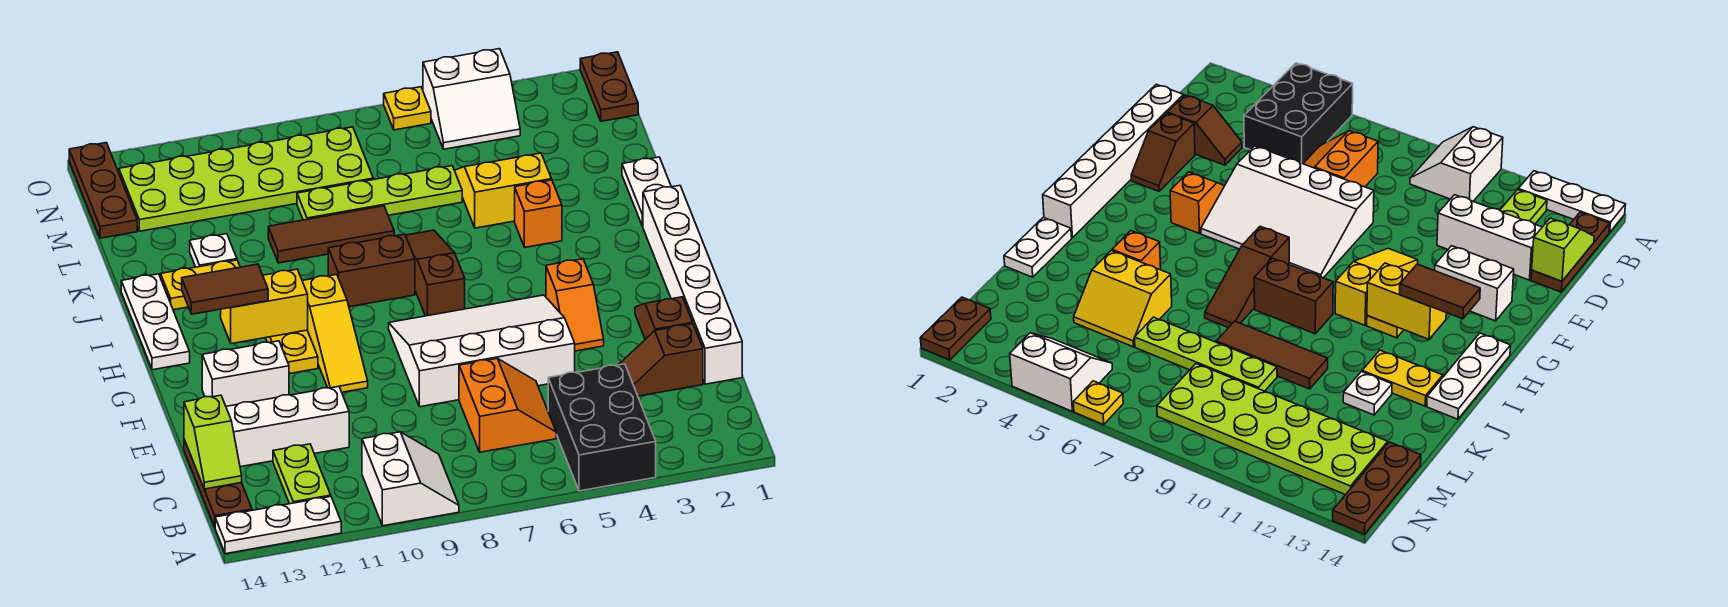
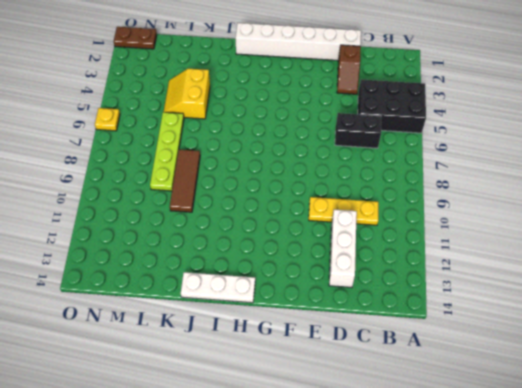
black 1x2 brick [335,113,381,148] -> orange 2x2 slope [459,358,556,452]
yellow 1x3 plate [309,197,378,225] -> none
none -> white 2x2 slope [362,432,459,526]
none -> white 1x3 plate [215,497,341,554]
none -> lime 1x2 plate [273,444,331,504]
none -> brown 1x3 plate [184,440,252,527]

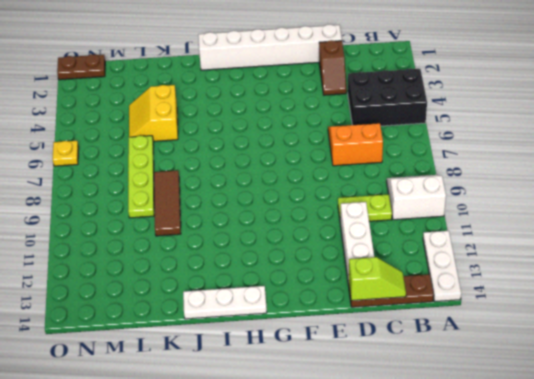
lime 1x2 plate [338,194,392,221] -> lime 1x2 plate moved to [273,444,331,504]
none -> brown 1x2 slope [635,297,693,339]
none -> white 3x4 slope [389,295,575,407]
none -> orange 1x2 slope [546,259,604,351]
none -> yellow 1x3 slope [302,274,368,392]

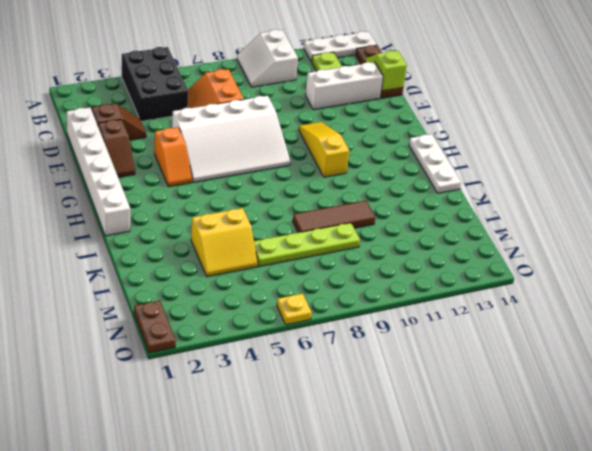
orange 1x2 slope [155,127,192,187] -> orange 1x2 slope turned to [546,259,604,351]
none -> white 1x2 brick [202,341,289,406]
none -> yellow 1x2 plate [266,330,318,374]
none -> brown 1x3 slope [406,230,465,316]
none -> brown 1x2 brick [328,234,415,307]

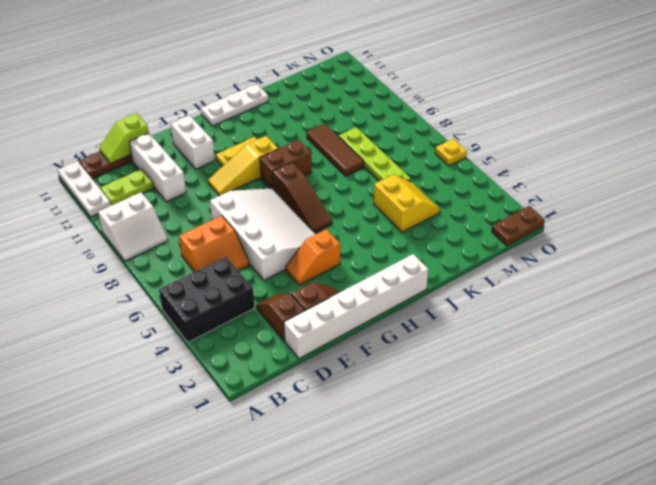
brown 1x3 slope [273,162,332,233] -> brown 1x3 slope turned to [406,230,465,316]
brown 1x2 brick [260,140,312,189] -> brown 1x2 brick turned to [328,234,415,307]
none -> white 1x2 plate [622,157,671,226]
none -> orange 1x1 brick [515,180,562,247]
none -> yellow 1x2 plate [161,260,240,310]
none -> white 1x1 plate [190,234,237,267]

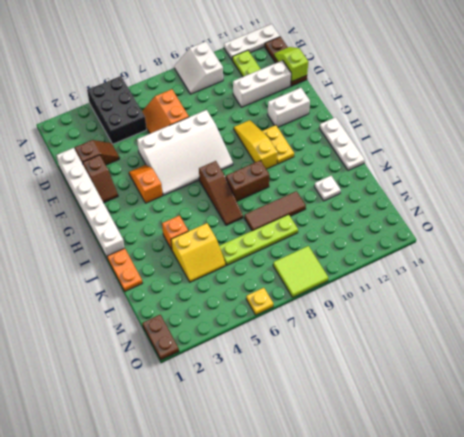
orange 1x2 plate [107,248,142,291] -> white 1x2 plate [622,157,671,226]
lime 2x2 tile [273,246,328,297] -> lime 2x6 plate [119,127,373,231]
none -> yellow 1x2 plate [161,260,240,310]
none -> brown 1x3 plate [69,143,137,238]
none -> white 2x2 slope [423,49,520,149]
none -> yellow 1x2 brick [221,269,308,344]

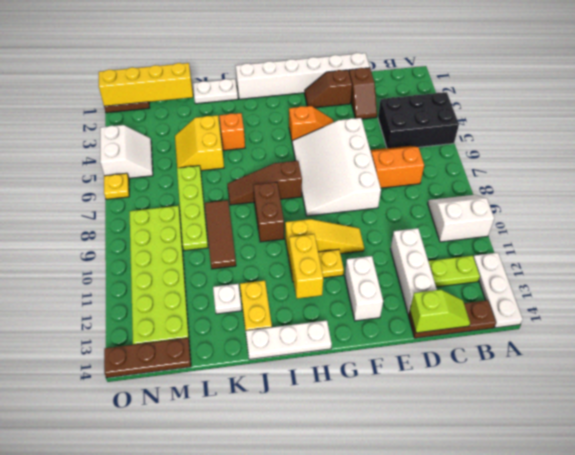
yellow 1x4 brick [99,63,193,106] -> none
none -> brown 1x2 tile [182,264,268,314]

